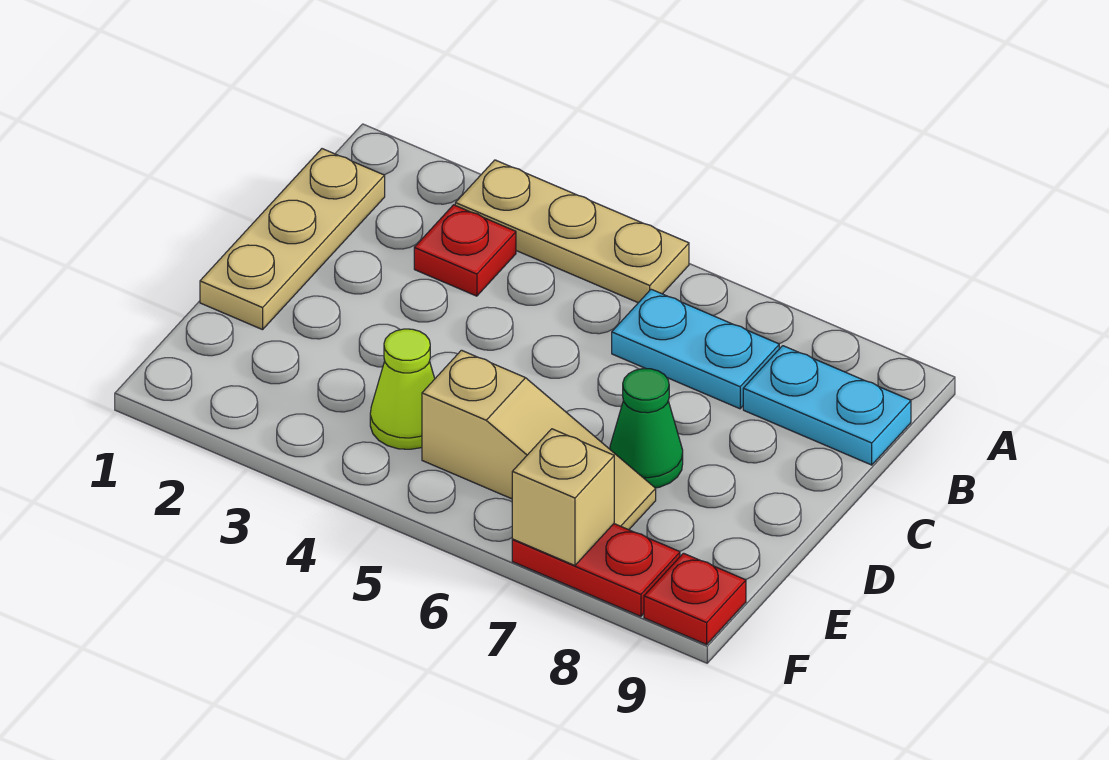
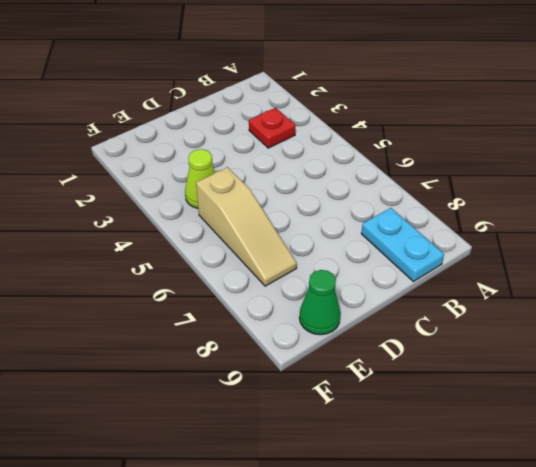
green 1x1 cone [299,270,341,335] -> green 1x1 cone moved to [610,369,683,488]
none -> tan 1x3 plate [455,160,689,303]
none -> tan 1x3 plate [200,149,385,330]

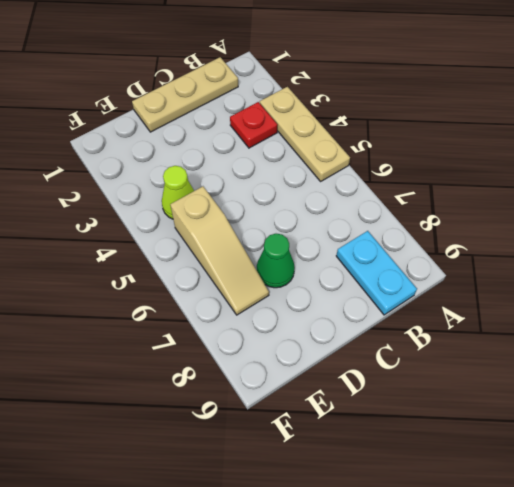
none -> cyan 1x2 plate [612,289,779,409]
none -> red 1x2 plate [512,524,680,616]

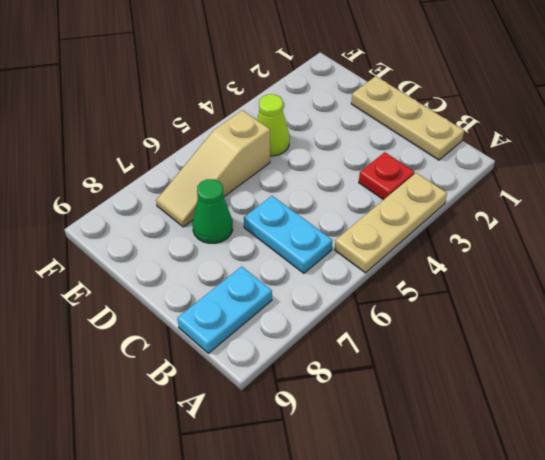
cyan 1x2 plate [244,196,333,273] -> cyan 1x2 plate turned to [612,289,779,409]
none -> red 1x2 plate [512,524,680,616]
none -> red 1x1 plate [644,553,746,645]

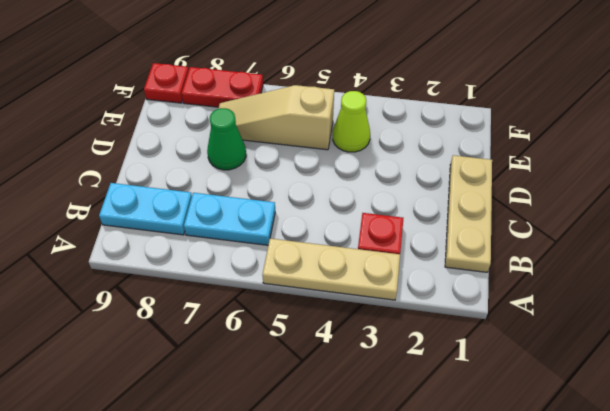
none -> tan 1x1 brick [512,429,614,565]

